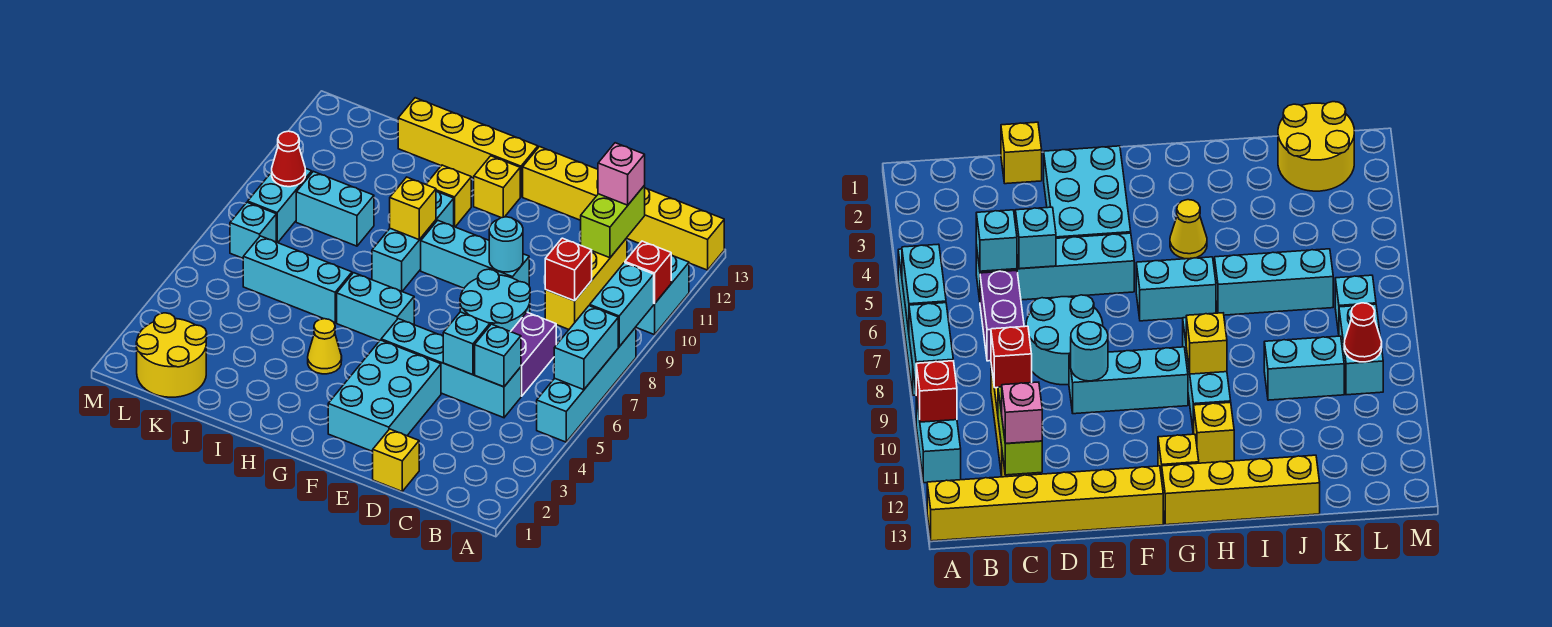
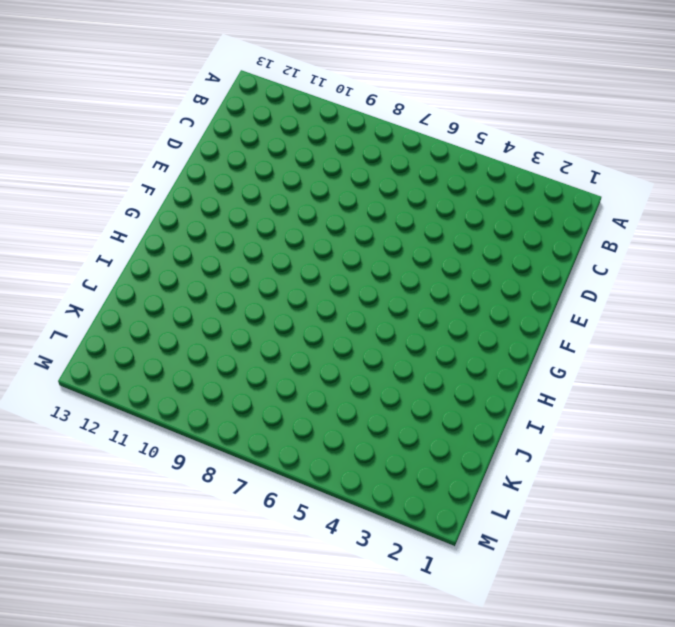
none -> cyan 1x4 brick [537,327,636,442]
none -> cyan 1x2 brick [636,255,689,335]
none -> yellow 1x6 brick [523,147,724,270]
none -> cyan 1x4 brick [381,319,521,418]

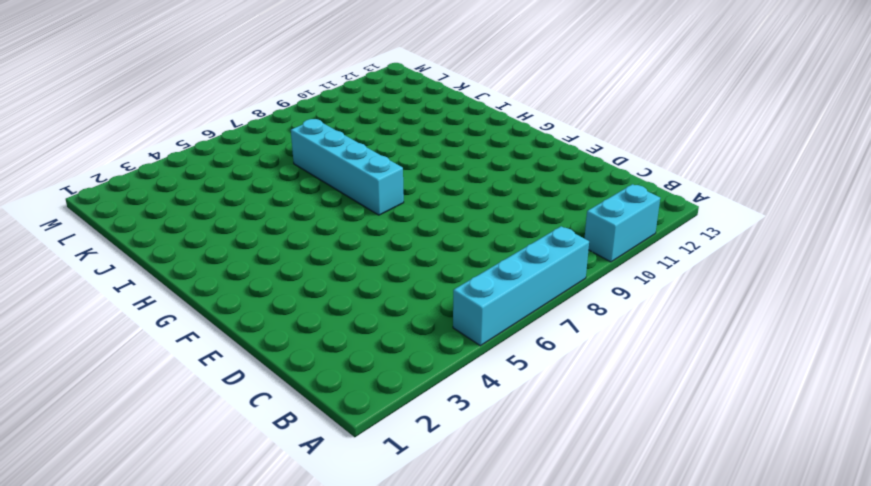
cyan 1x4 brick [291,119,404,215] -> cyan 1x4 brick moved to [381,319,521,418]
none -> yellow 1x6 brick [523,147,724,270]
none -> purple 1x2 brick [511,312,556,396]
none -> yellow 1x3 brick [545,238,627,329]
none -> yellow 1x1 brick [373,429,419,491]

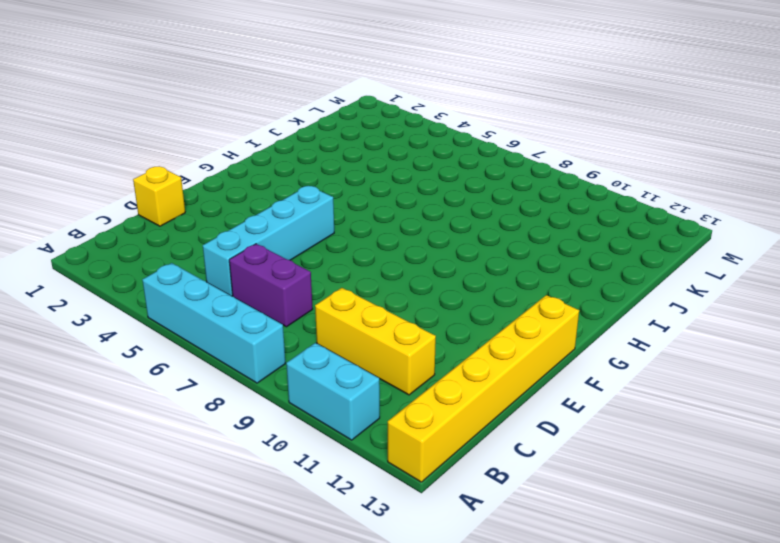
none -> cyan 2x2 round brick [460,269,530,332]
none -> cyan 2x3 brick [328,340,441,452]
none -> cyan 1x3 brick [421,220,529,288]
none -> cyan 1x2 brick [337,273,414,341]

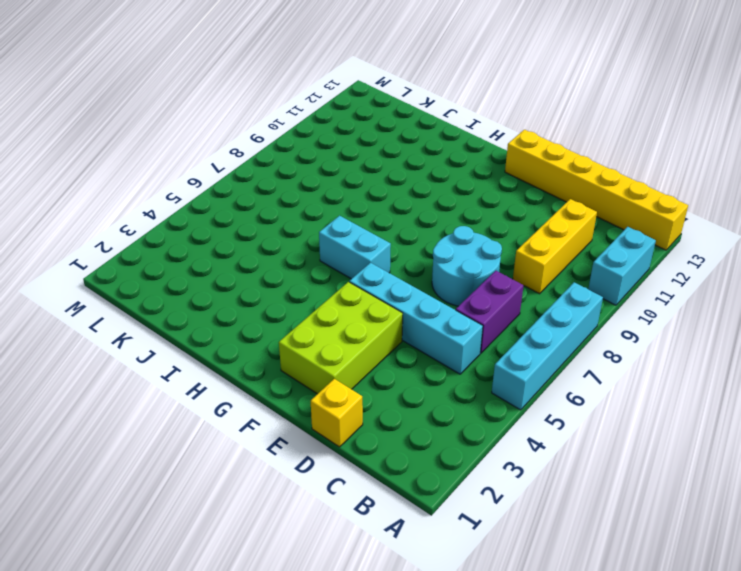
lime 2x3 brick [279,282,403,394] -> cyan 2x3 brick [328,340,441,452]
none -> cyan 1x3 brick [421,220,529,288]
none -> yellow 1x1 brick [474,156,520,218]
none -> yellow 1x4 brick [398,98,538,197]
none -> yellow 1x1 cone [308,319,342,374]

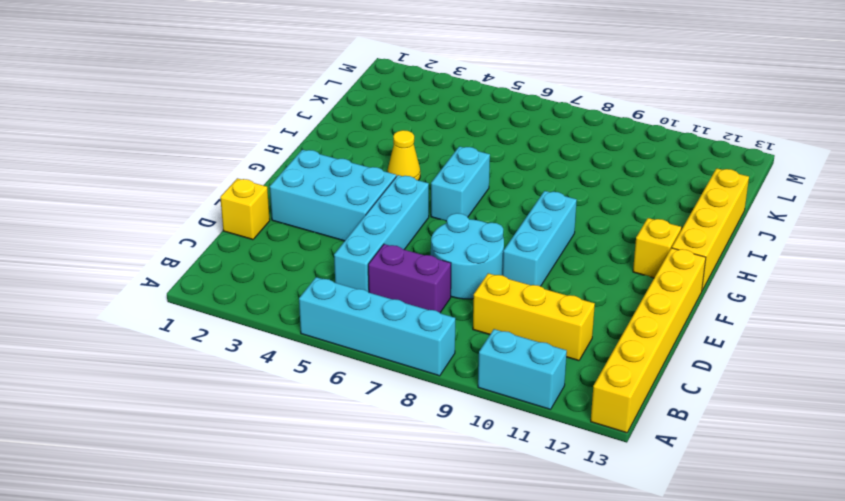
none -> cyan 1x3 brick [372,191,454,291]
none -> yellow 1x1 brick [426,165,471,227]
none -> cyan 1x3 brick [243,236,352,323]
none -> cyan 1x2 brick [296,171,374,246]

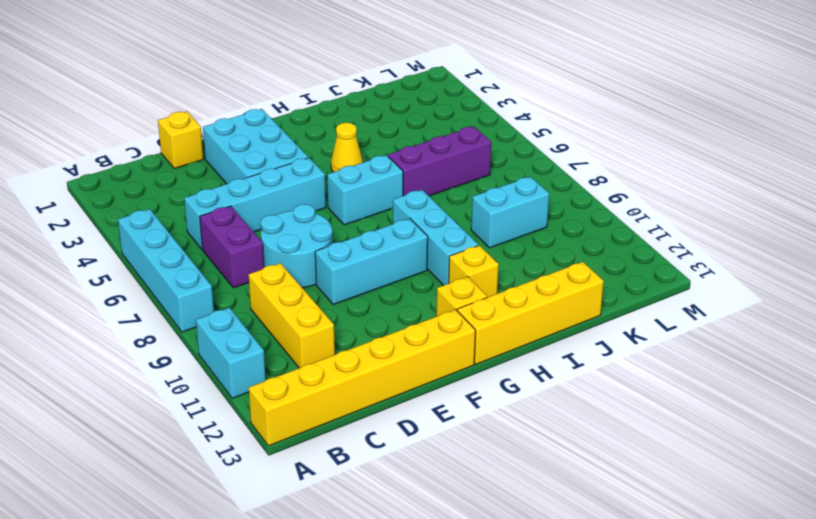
purple 1x3 brick [388,126,491,196] -> cyan 1x3 brick [243,236,352,323]
none -> yellow 2x2 round brick [136,313,207,397]
none -> cyan 1x1 brick [230,202,276,258]
none -> cyan 1x2 brick [248,168,312,243]
none -> cyan 1x2 brick [554,306,618,390]

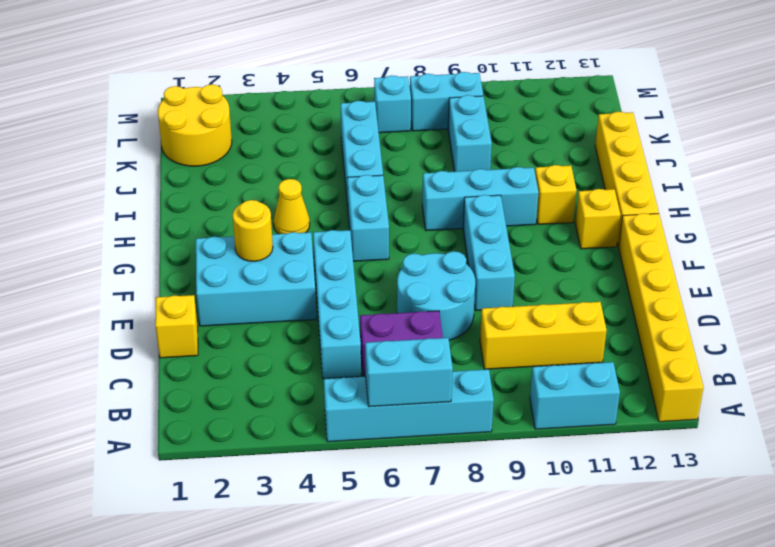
yellow 1x1 round brick [233,200,273,261] -> none
none -> cyan 1x2 brick [590,263,654,347]
none -> red 1x1 brick [625,241,671,304]
none -> cyan 1x1 brick [475,324,521,387]
none -> red 1x1 brick [545,238,592,301]

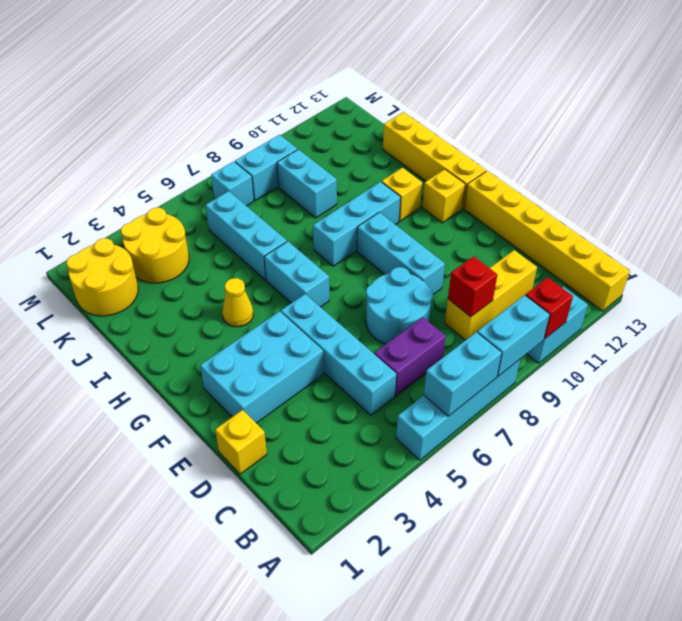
yellow 2x2 round brick [121,208,189,283] -> none
none -> cyan 1x1 brick [475,324,521,387]
none -> lime 1x2 brick [581,186,645,258]
none -> cyan 1x1 brick [443,312,490,375]
none -> cyan 1x1 round brick [489,217,523,272]

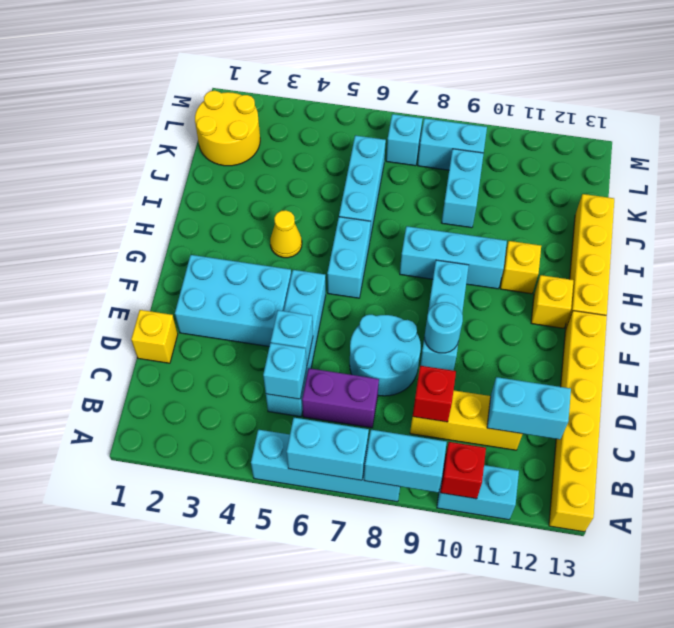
cyan 1x2 brick [487,377,571,439] -> lime 1x2 brick [581,186,645,258]
none -> yellow 1x1 brick [390,177,436,240]
none -> red 1x1 cone [272,131,305,187]
none -> pink 1x1 brick [598,143,645,205]

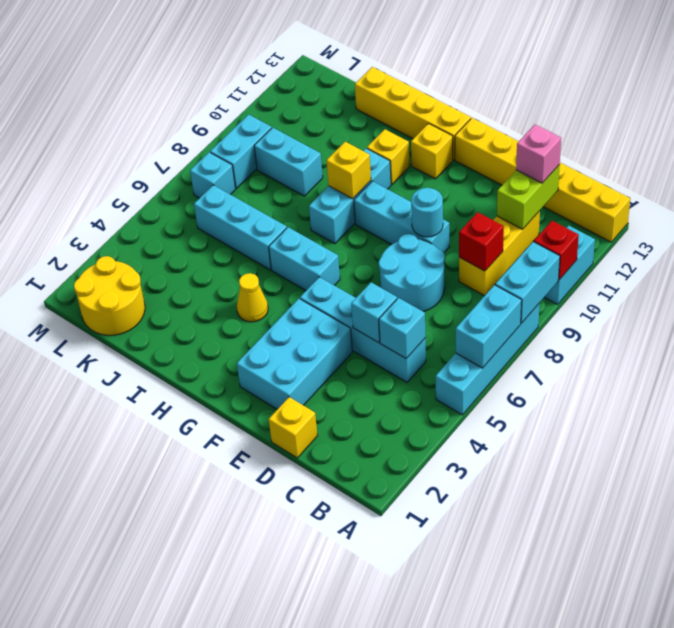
none -> purple 1x2 brick [511,312,556,396]
none -> red 1x1 cone [272,131,305,187]

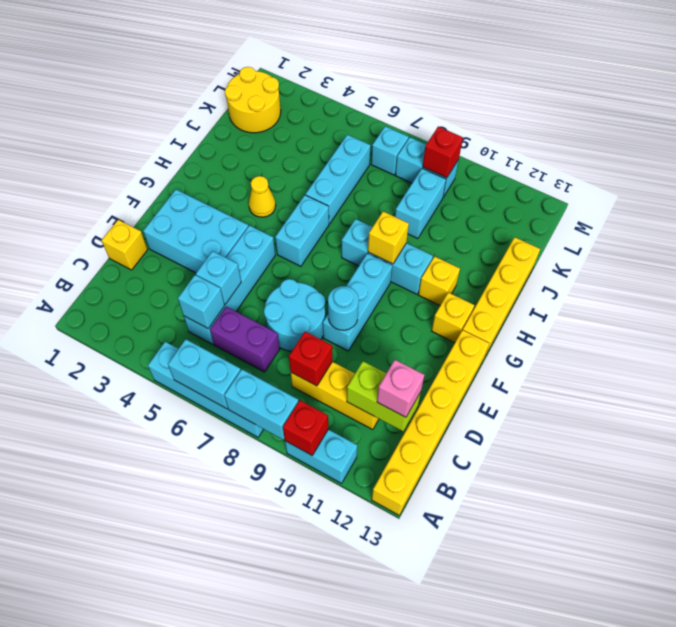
red 1x1 brick [423,127,463,178] -> red 1x1 cone [272,131,305,187]

